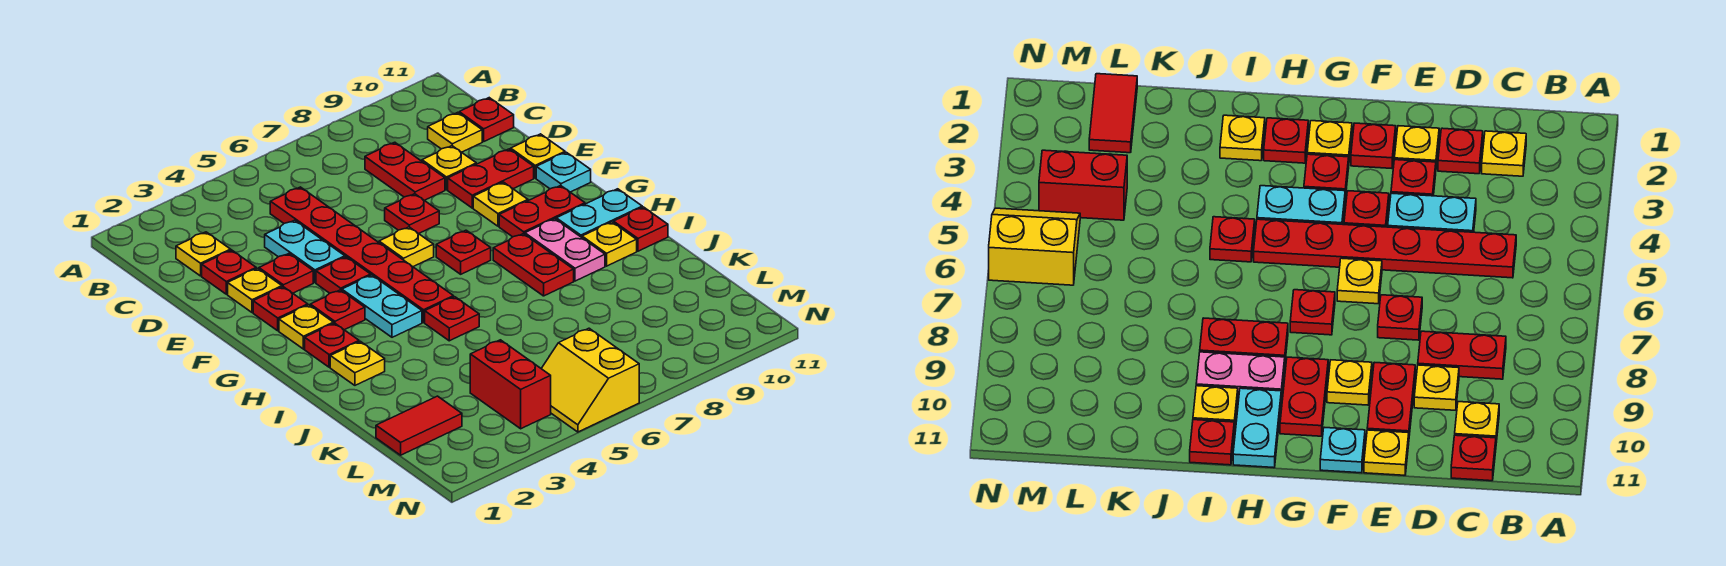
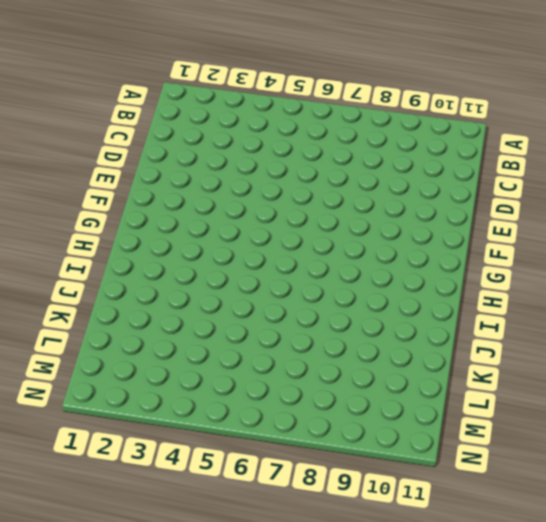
none -> yellow 1x1 plate [176,232,231,276]
none -> red 1x6 plate [270,187,453,322]
none -> red 1x2 plate [365,142,445,200]
none -> yellow 1x1 plate [428,112,482,152]

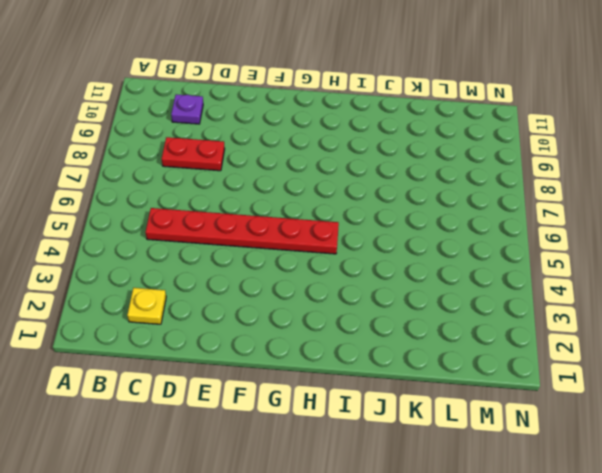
purple 1x1 plate [171,94,203,124] -> yellow 1x1 plate [428,112,482,152]
none -> red 1x1 plate [459,98,514,141]
none -> red 1x1 plate [202,250,256,294]
none -> cyan 1x2 plate [265,220,345,283]
none -> yellow 1x1 plate [422,146,476,190]

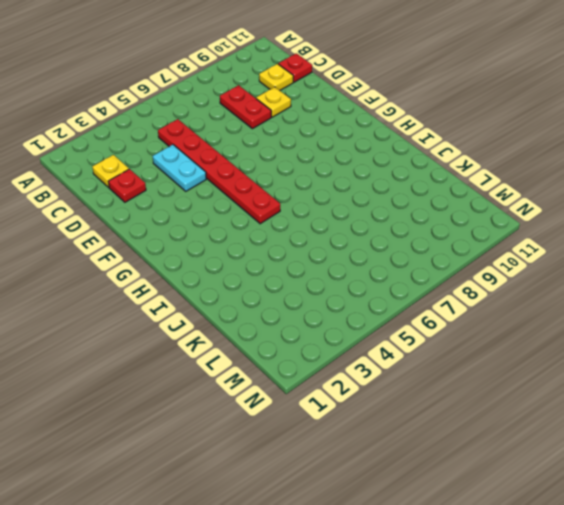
none -> yellow 1x1 plate [228,268,282,312]
none -> red 1x1 plate [259,254,313,293]
none -> red 1x1 plate [385,194,439,234]
none -> red 1x2 plate [448,149,534,208]

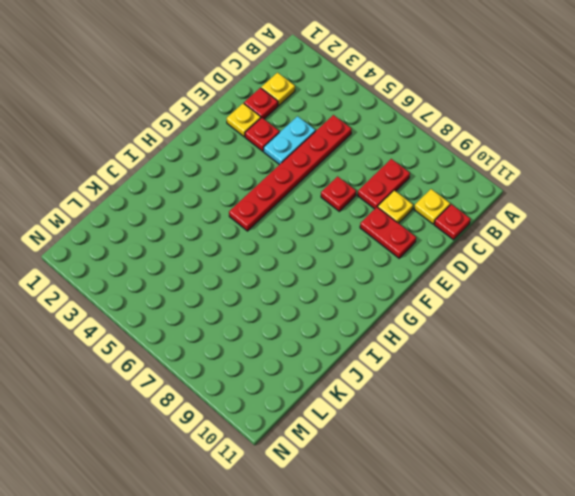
none -> yellow 1x1 plate [511,134,565,178]
none -> red 1x1 plate [253,287,308,331]
none -> red 1x1 plate [316,257,371,293]
none -> yellow 1x1 plate [379,227,434,267]

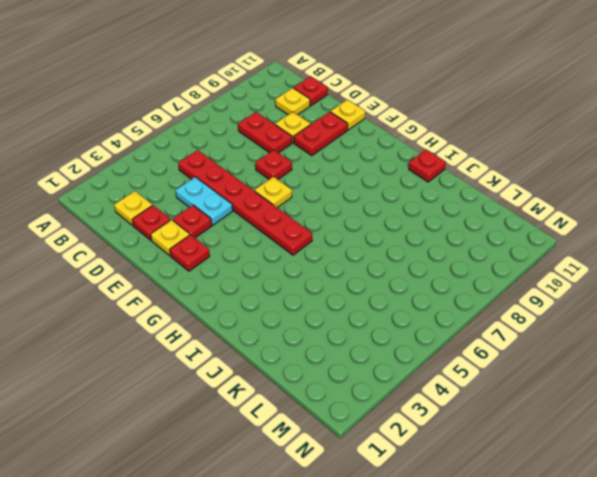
none -> red 1x1 plate [316,257,371,293]
none -> yellow 1x1 plate [473,182,528,226]
none -> cyan 1x1 plate [536,152,591,192]
none -> yellow 1x1 plate [279,305,333,349]

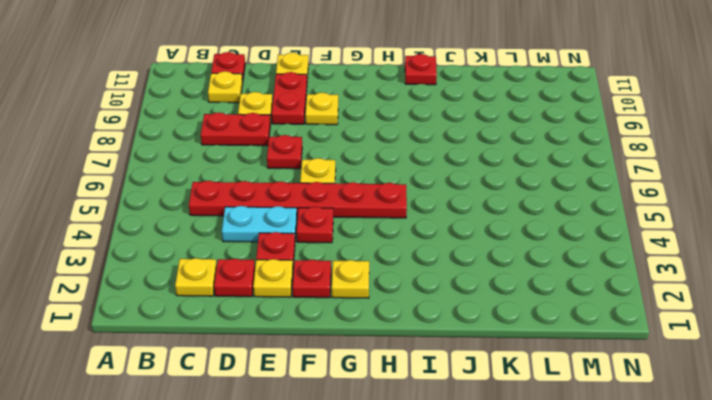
none -> cyan 1x1 plate [536,152,591,192]
none -> red 1x1 plate [310,290,365,330]
none -> cyan 1x2 plate [342,275,422,337]
none -> red 1x1 plate [436,230,491,274]

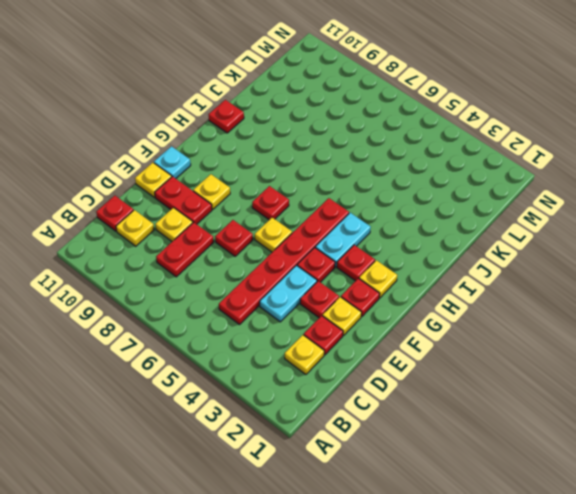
none -> red 1x2 plate [499,186,585,237]
none -> red 1x1 plate [305,323,359,367]
none -> red 1x2 plate [493,234,574,296]
none -> pink 1x2 plate [525,219,605,281]

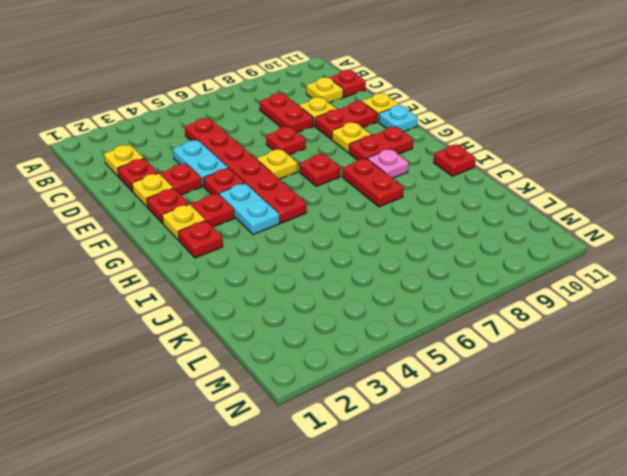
pink 1x1 plate [368,149,409,178] -> pink 1x2 plate [525,219,605,281]
none -> cyan 1x2 plate [556,189,642,237]
none -> yellow 1x1 plate [330,341,385,385]
none -> red 1x1 plate [425,297,479,341]
none -> yellow 1x1 plate [582,222,637,266]

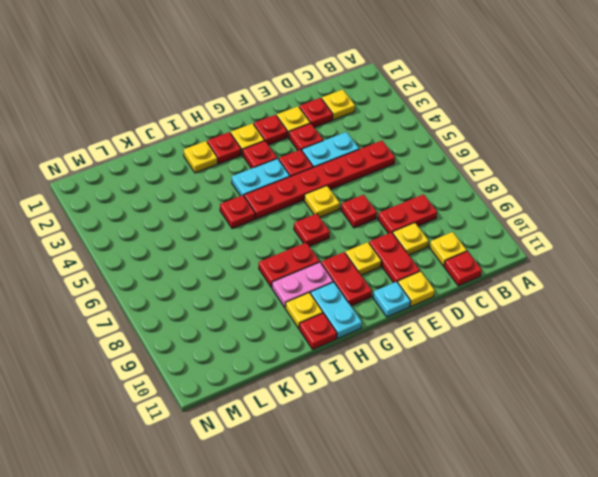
none -> red 1x2 tile [376,396,462,455]
none -> red 1x2 brick [470,340,551,429]
none -> yellow 2x2 slope [541,328,639,432]

